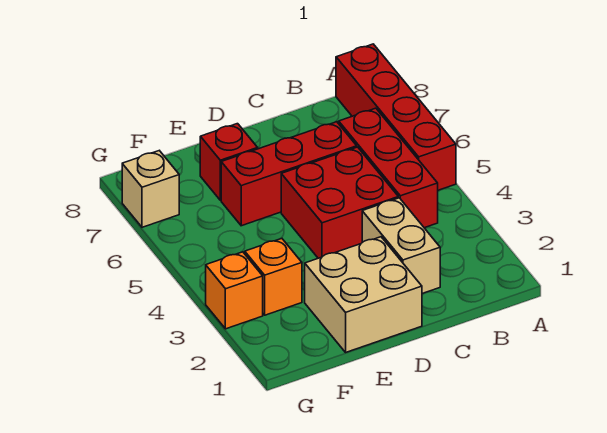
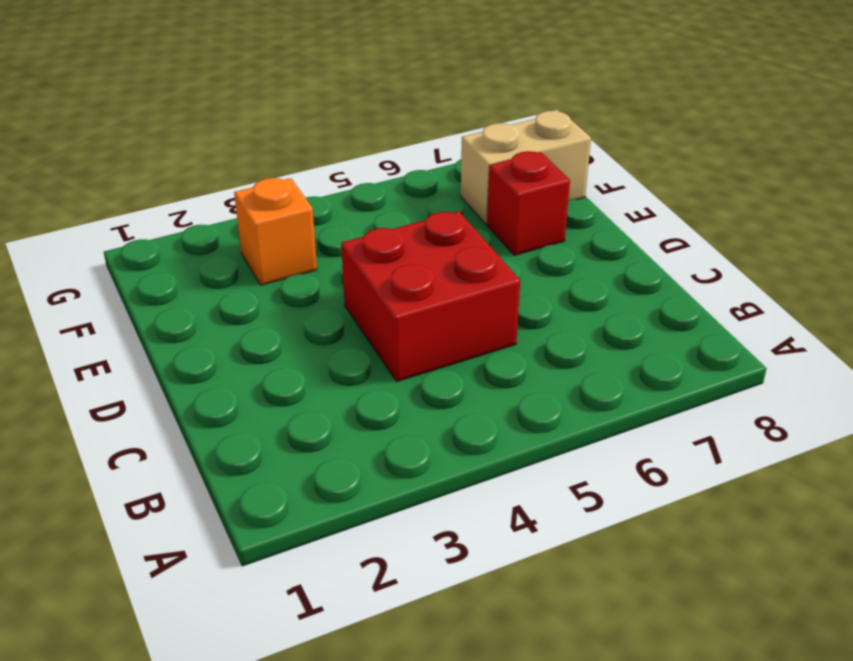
tan 1x2 brick [461,111,591,224] -> tan 1x2 brick moved to [362,198,440,294]
none -> red 1x4 brick [336,44,456,190]
none -> red 1x3 brick [339,108,438,228]

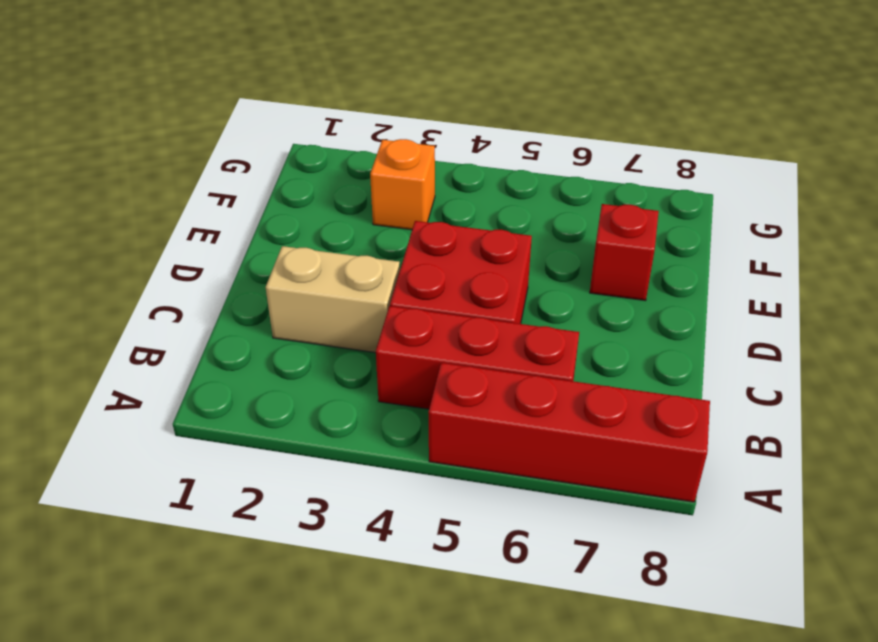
none -> red 1x3 brick [221,122,357,226]
none -> tan 2x2 brick [305,237,422,352]

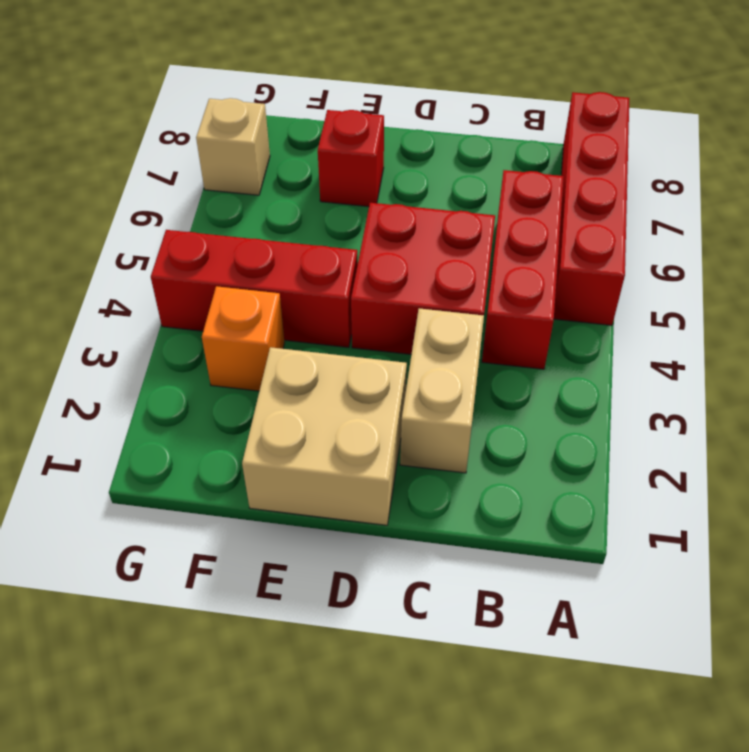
red 1x3 brick [151,230,358,347] -> red 1x3 brick moved to [221,122,357,226]
none -> orange 1x1 brick [206,252,263,329]

